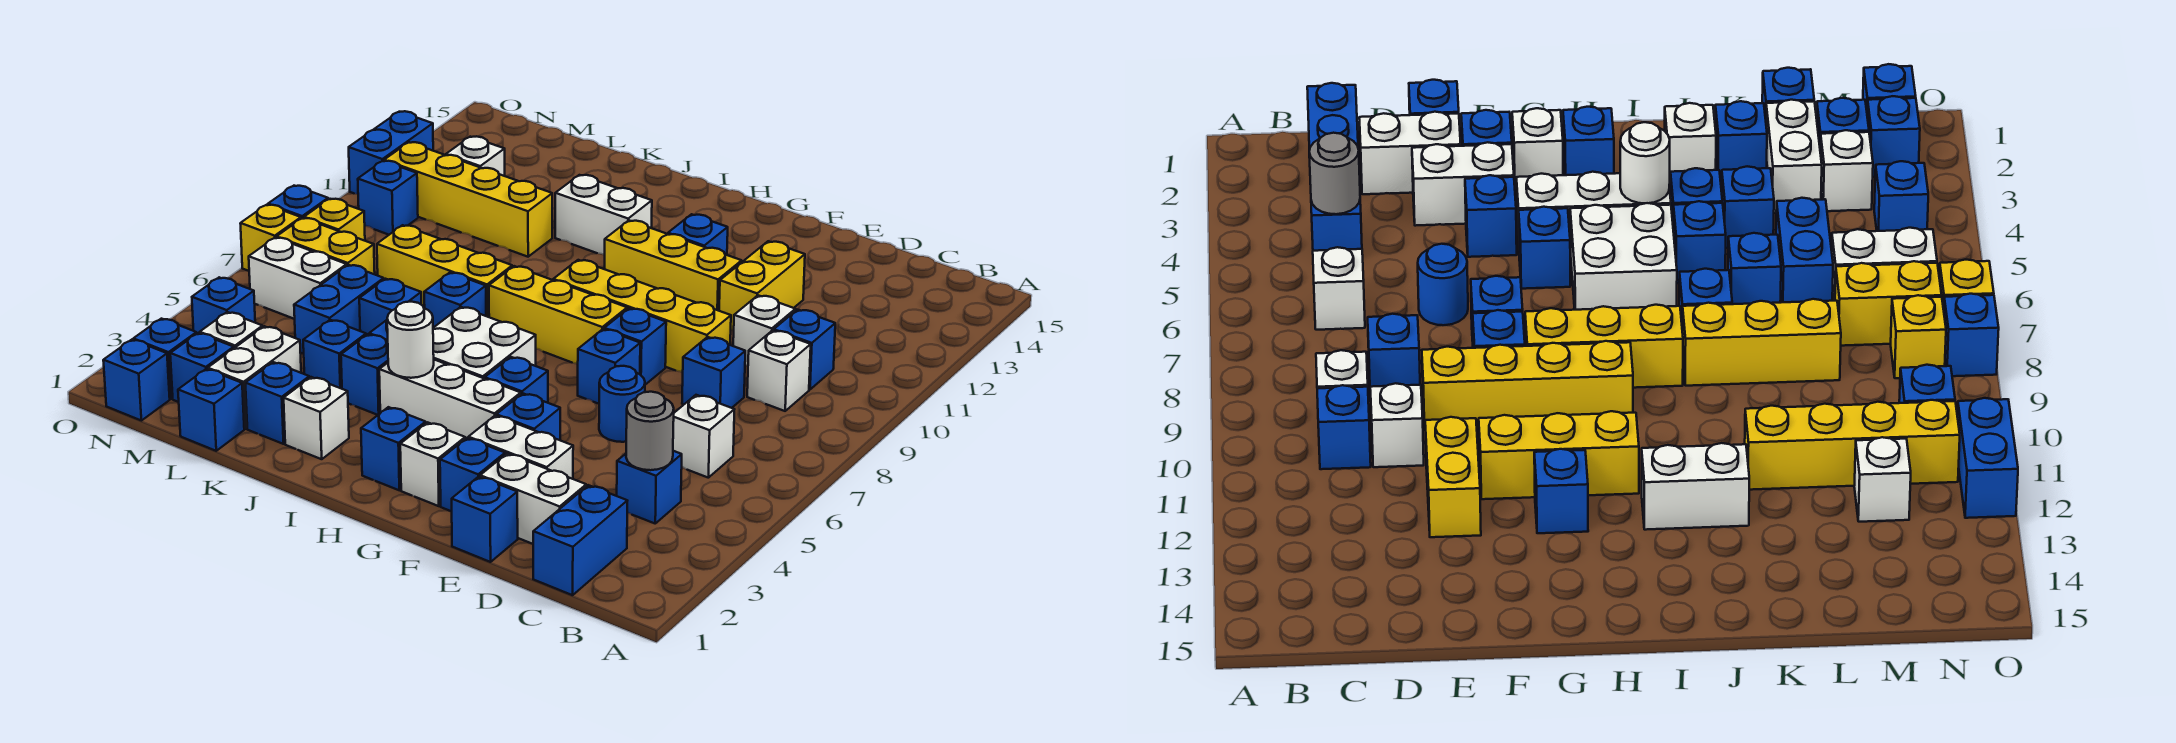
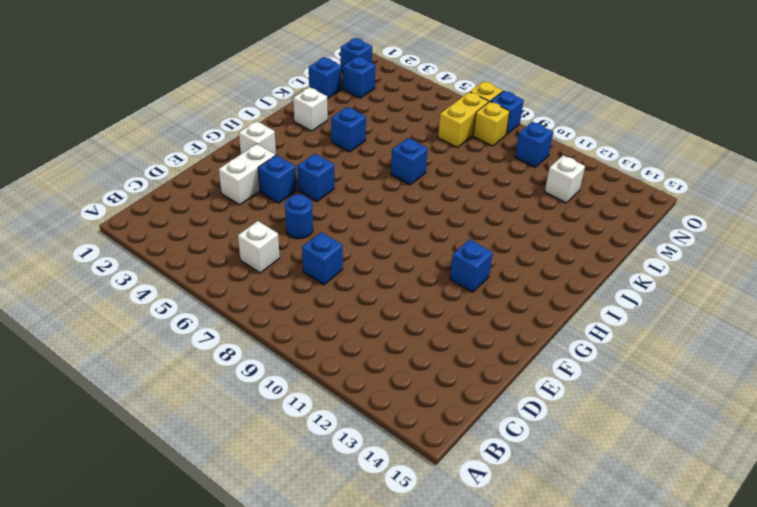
none -> blue 1x2 brick [533,485,627,595]
none -> blue 1x1 brick [617,451,682,523]
none -> white 1x1 brick [747,330,811,411]
none -> blue 1x1 brick [774,310,835,390]

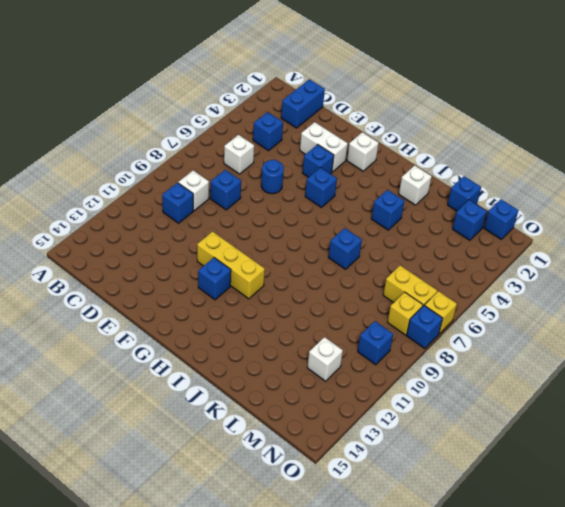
none -> white 1x2 brick [480,454,586,544]
none -> white 1x1 brick [733,295,796,366]
none -> blue 1x1 brick [451,477,518,562]
none -> yellow 1x4 brick [553,260,731,372]

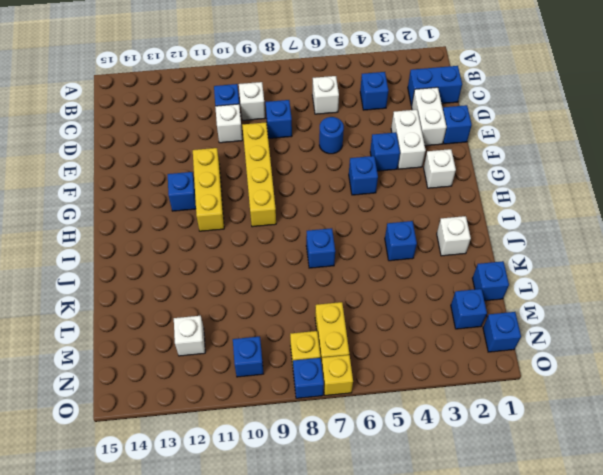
none -> yellow 1x2 brick [719,241,805,331]
none -> blue 1x1 brick [440,438,505,511]
none -> blue 1x1 brick [578,329,640,404]
none -> blue 1x1 brick [604,308,666,385]

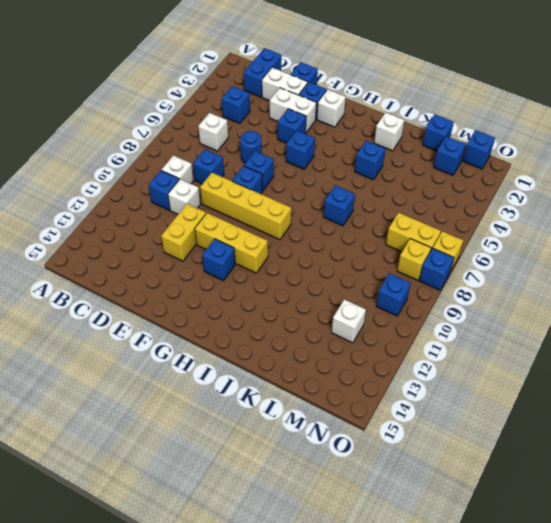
none -> white 1x3 brick [379,360,521,439]
none -> yellow 1x3 brick [489,266,627,364]
none -> blue 1x1 brick [361,407,426,490]
none -> white 2x2 brick [433,307,536,379]

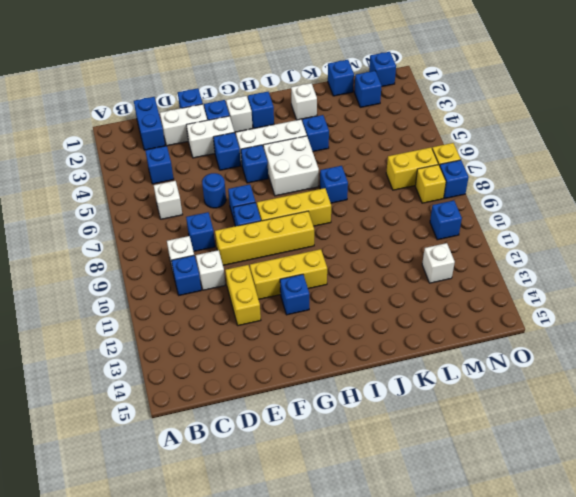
none -> white 1x2 brick [555,175,652,255]
none -> blue 1x1 brick [1673,201,1726,283]
none -> yellow 1x3 brick [377,225,512,317]
none -> blue 1x1 brick [245,362,309,444]

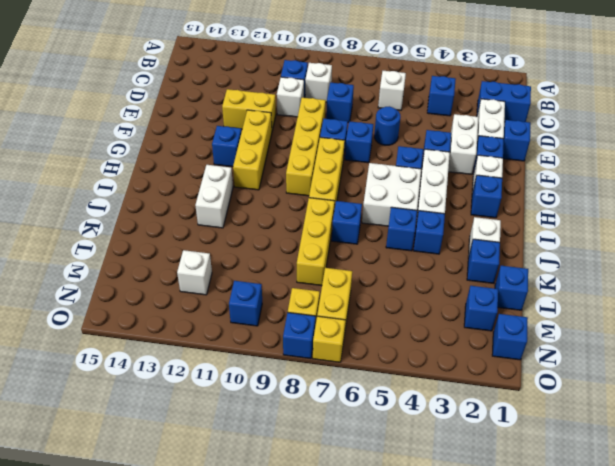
none -> blue 1x1 brick [303,320,366,389]
none -> blue 1x1 brick [359,279,421,335]
none -> yellow 1x4 brick [384,142,552,257]
none -> white 1x2 brick [208,326,301,429]

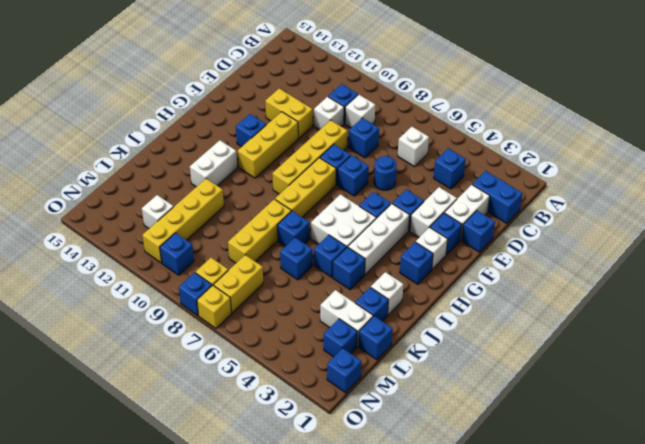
none -> blue 1x1 brick [303,320,366,389]
none -> blue 1x2 brick [294,265,384,354]
none -> white 1x1 brick [200,312,263,348]
none -> white 1x2 brick [249,237,347,319]

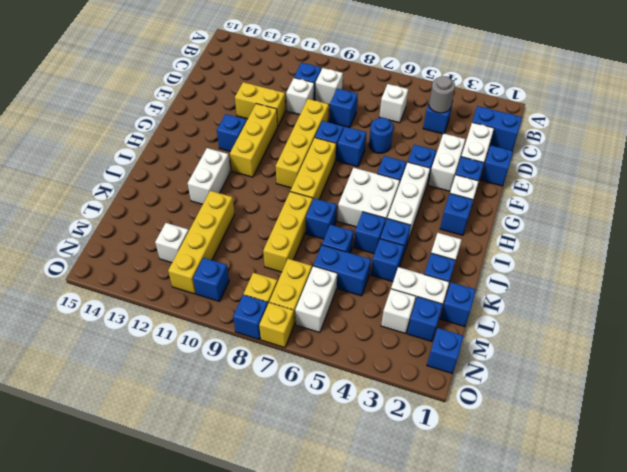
none -> blue 1x1 brick [133,319,197,399]
none -> blue 1x1 brick [192,277,255,333]
none -> blue 1x2 brick [349,111,433,194]
none -> white 1x1 round brick [387,302,434,378]

